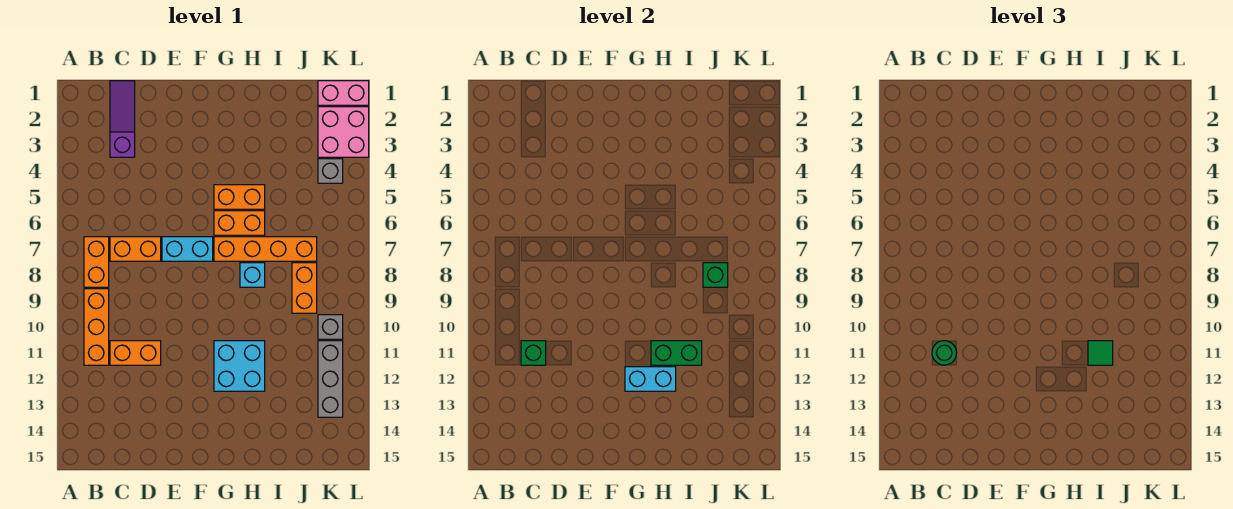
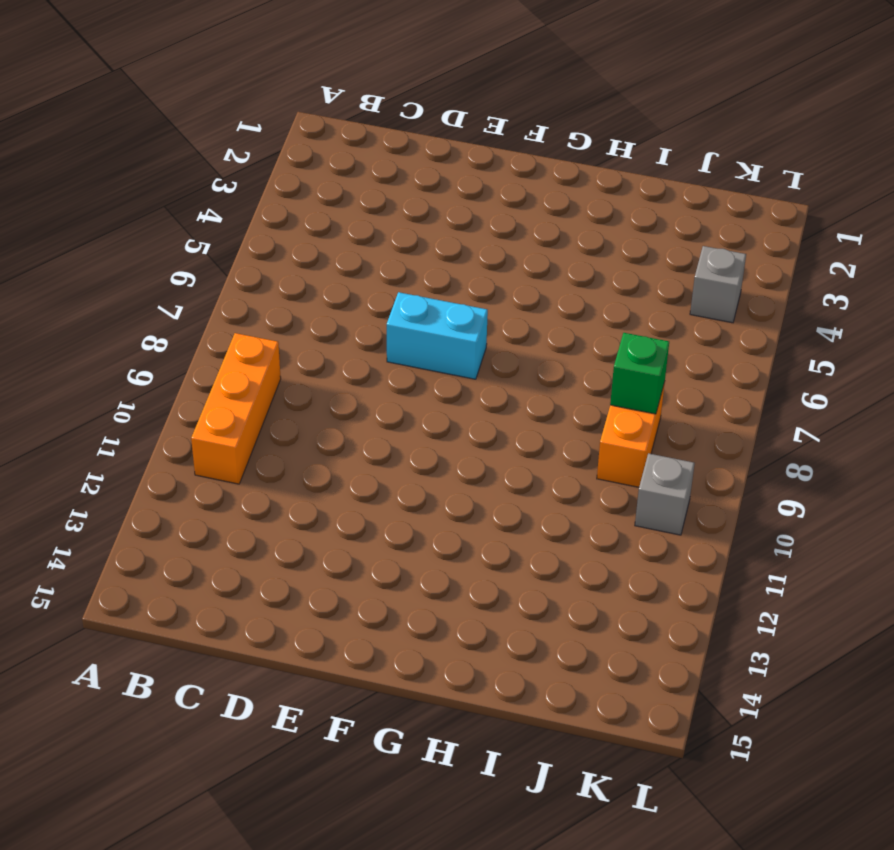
none -> orange 1x2 brick [84,237,109,287]
none -> purple 1x3 slope [110,81,135,157]
none -> orange 1x2 brick [110,237,161,261]

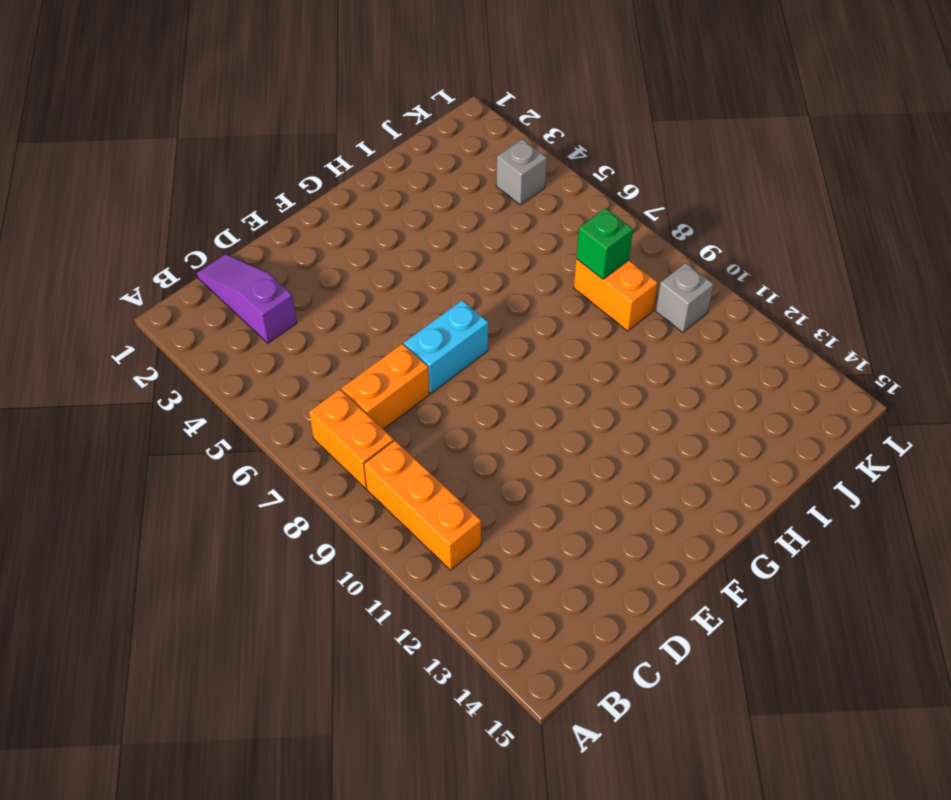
none -> orange 1x2 brick [110,341,161,365]
none -> orange 1x2 brick [214,185,265,209]
none -> orange 1x2 brick [214,211,265,235]

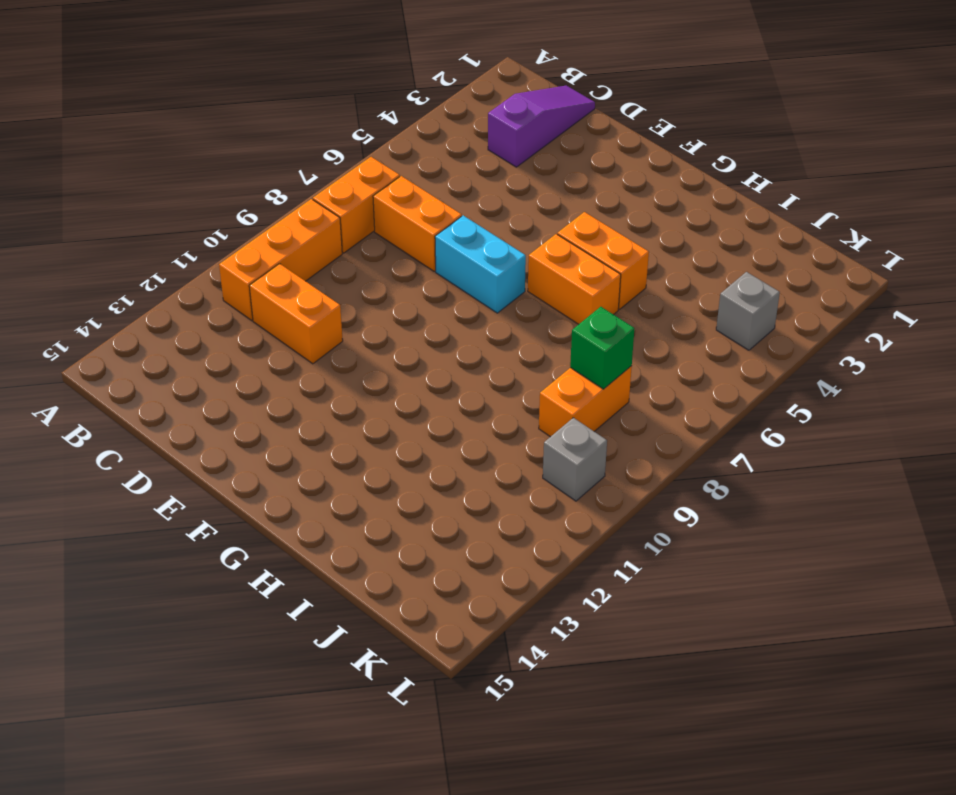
none -> orange 1x4 brick [214,237,317,261]
none -> cyan 2x2 brick [214,341,265,391]
none -> cyan 1x1 brick [240,263,265,287]

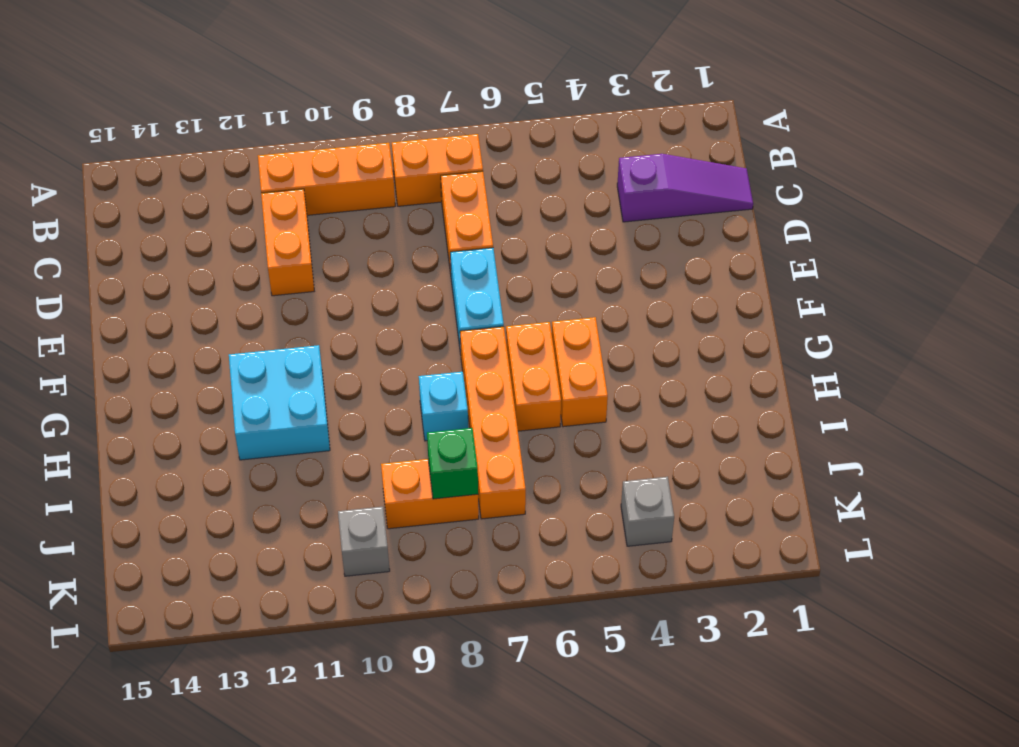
none -> pink 1x2 brick [318,81,369,105]
none -> pink 2x2 brick [318,107,369,157]
none -> grey 1x3 brick [318,341,343,417]

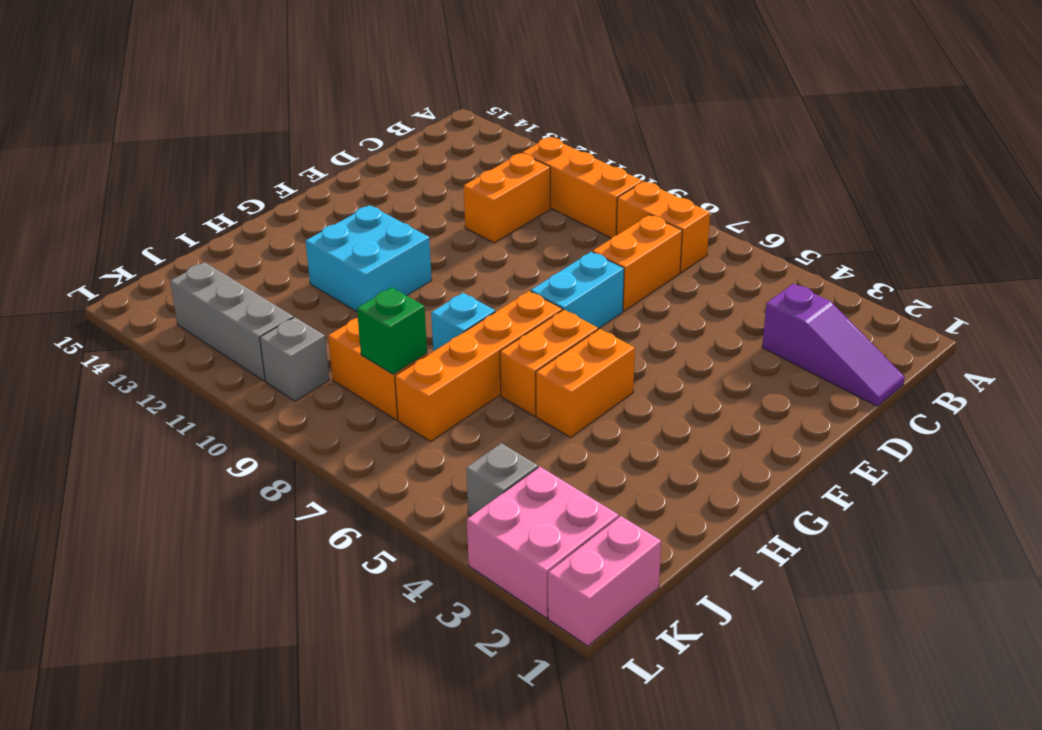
none -> green 1x1 brick [521,341,546,365]
none -> cyan 1x2 brick [625,367,676,391]
none -> green 1x2 brick [651,341,702,365]

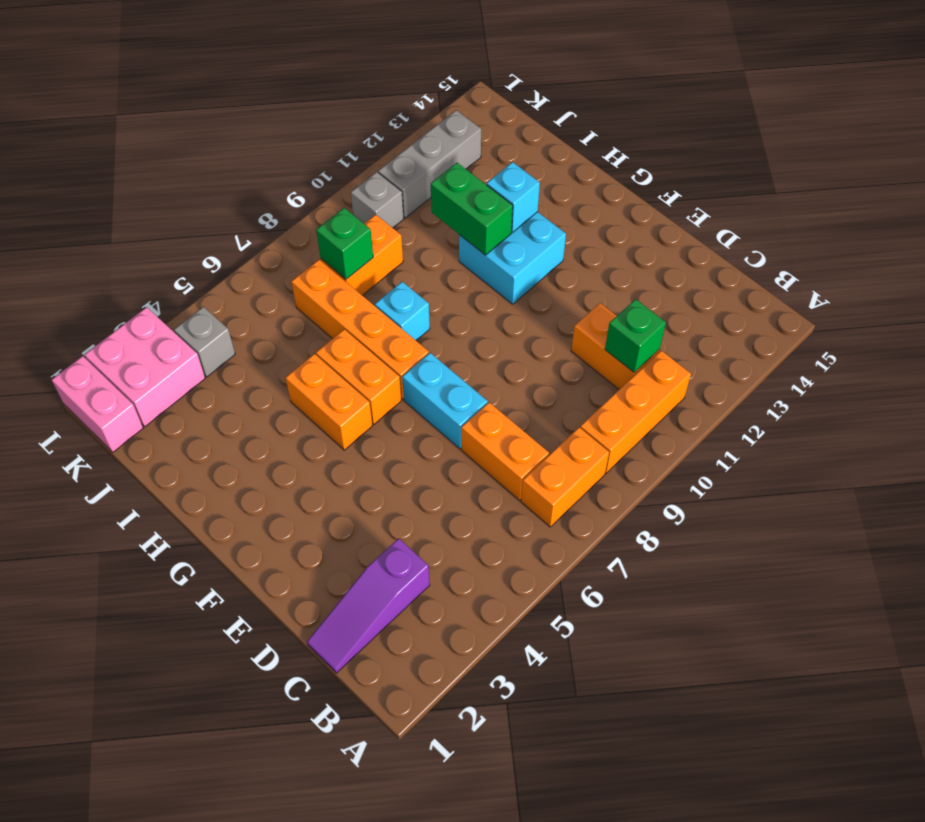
cyan 1x1 brick [487,162,540,232] -> cyan 1x2 brick [625,367,676,391]
none -> green 1x1 round brick [932,341,957,365]
none -> green 1x1 tile [1088,341,1113,365]

